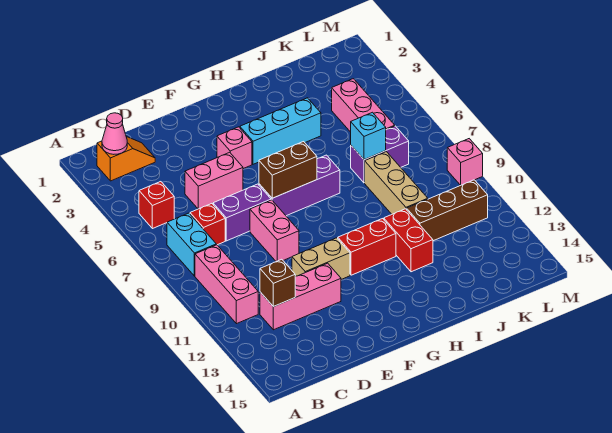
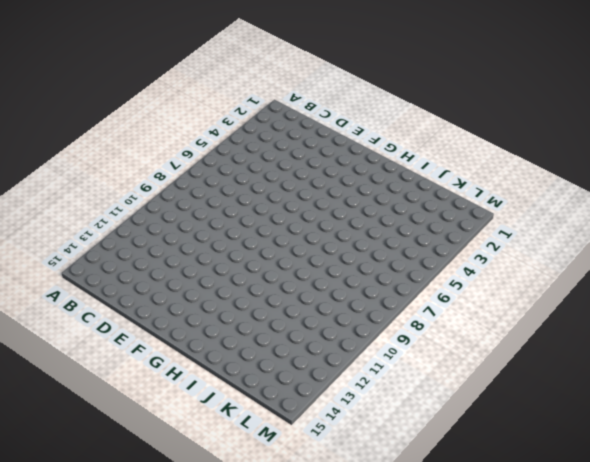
none -> orange 1x2 slope [97,137,155,181]
none -> red 1x1 brick [139,182,174,229]
none -> cyan 1x2 brick [167,213,216,276]

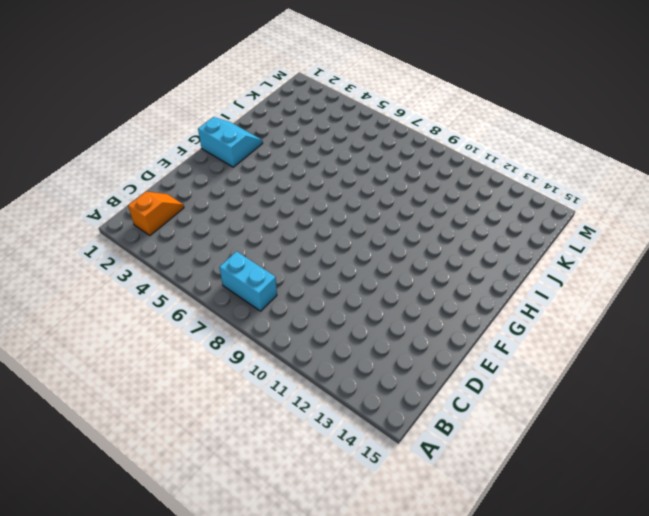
cyan 2x2 slope [198,117,263,167] -> none
none -> red 1x1 brick [139,182,174,229]
none -> pink 1x3 brick [195,245,258,324]
none -> red 1x1 brick [190,204,225,245]

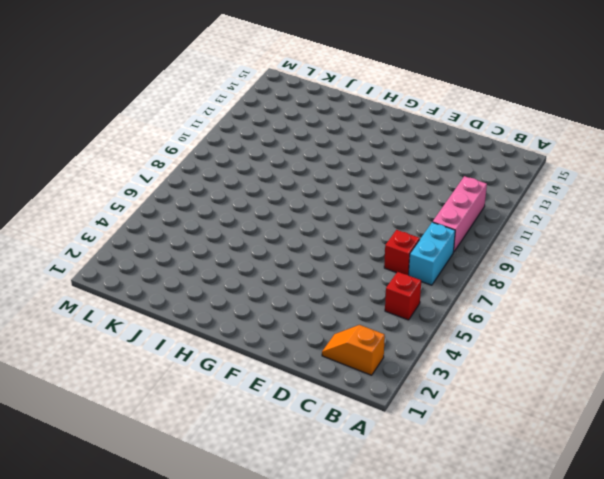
none -> pink 1x3 brick [260,263,341,330]
none -> pink 1x2 brick [185,152,243,209]
none -> purple 1x2 brick [213,184,271,241]

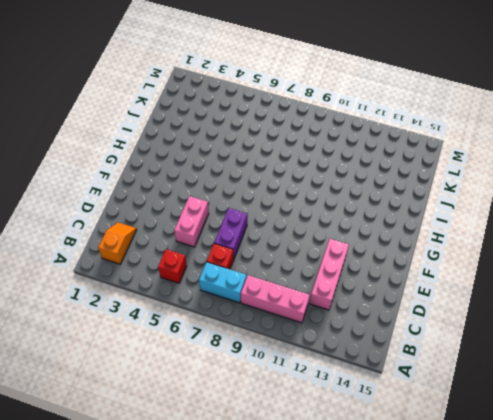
none -> pink 1x2 brick [250,200,299,262]
none -> tan 1x2 brick [292,238,350,279]
none -> pink 1x1 brick [217,127,252,169]

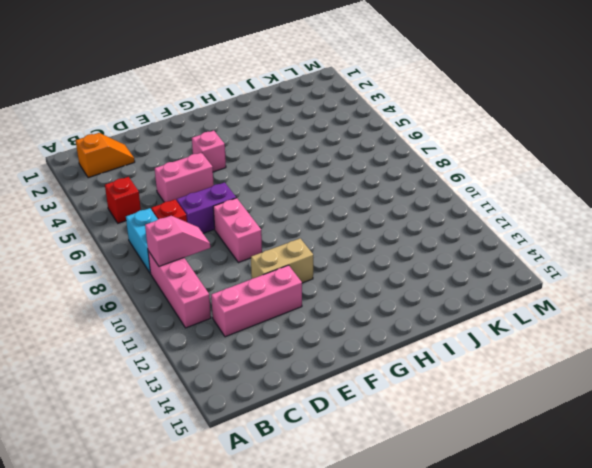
pink 1x2 slope [145,216,210,266] -> none
none -> purple 1x3 brick [259,155,340,216]
none -> cyan 1x3 brick [240,98,321,164]
none -> red 1x2 brick [338,219,396,275]

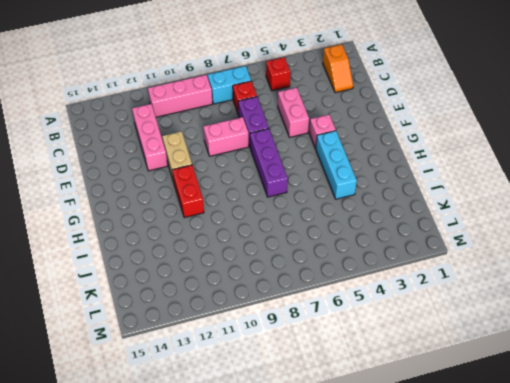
none -> red 1x2 brick [384,209,433,272]
none -> purple 1x2 brick [351,126,409,183]
none -> tan 1x3 brick [365,152,428,214]

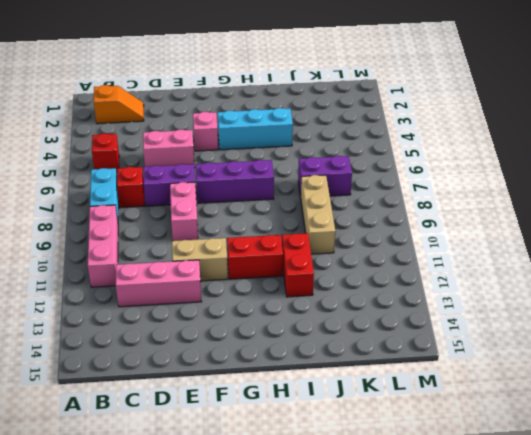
none -> brown 1x3 brick [407,180,488,241]
none -> pink 1x3 brick [332,79,395,132]
none -> pink 1x1 brick [447,139,483,185]

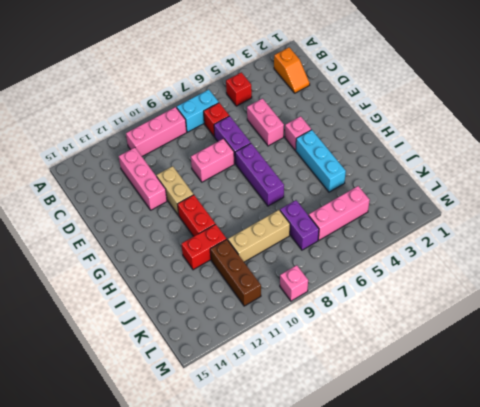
none -> pink 1x1 cone [102,113,127,154]
none -> brown 1x1 brick [260,259,295,307]
none -> brown 1x2 brick [259,142,317,198]

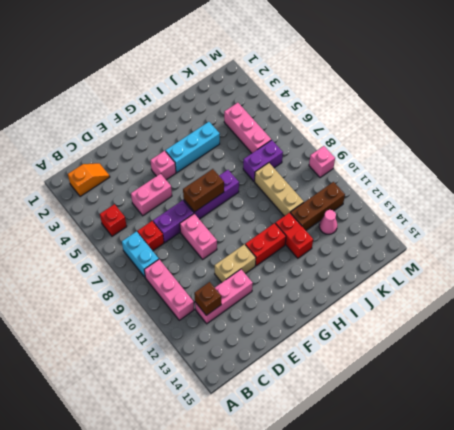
pink 1x1 cone [319,210,337,234] -> pink 1x1 cone moved to [102,113,127,154]
none -> cyan 1x1 brick [351,112,386,160]

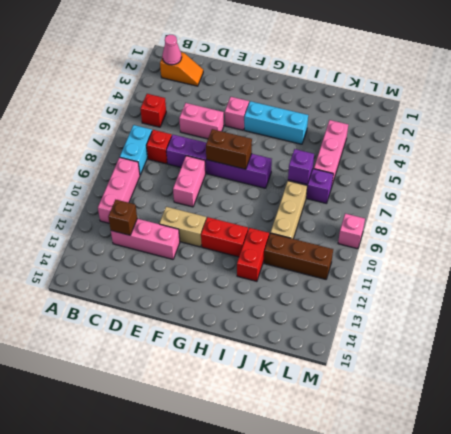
purple 1x1 brick [288,149,314,184] -> cyan 1x1 brick [351,112,386,160]

